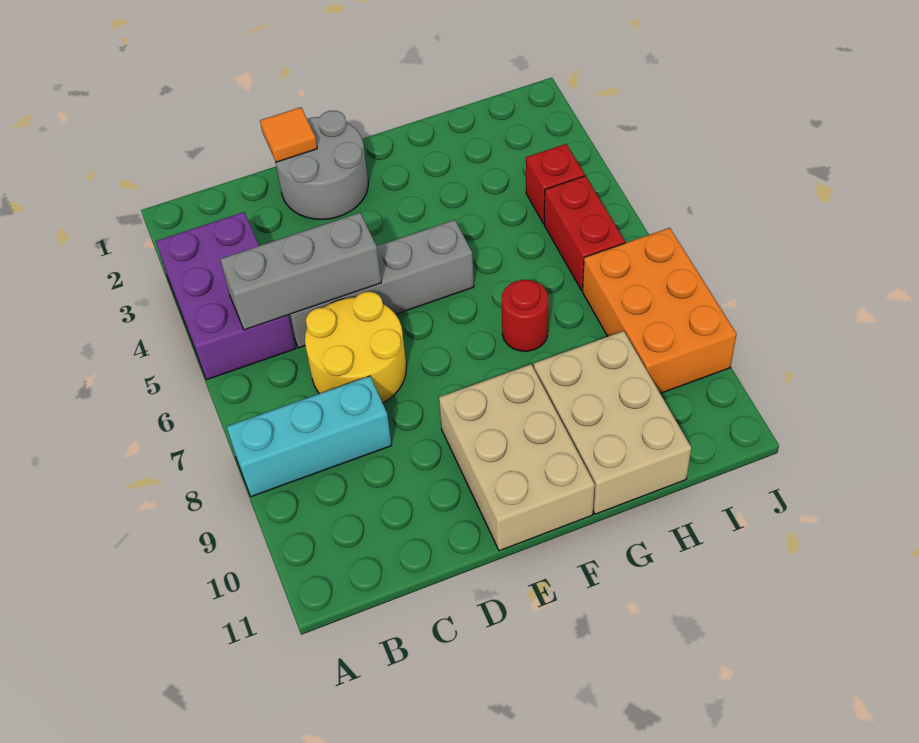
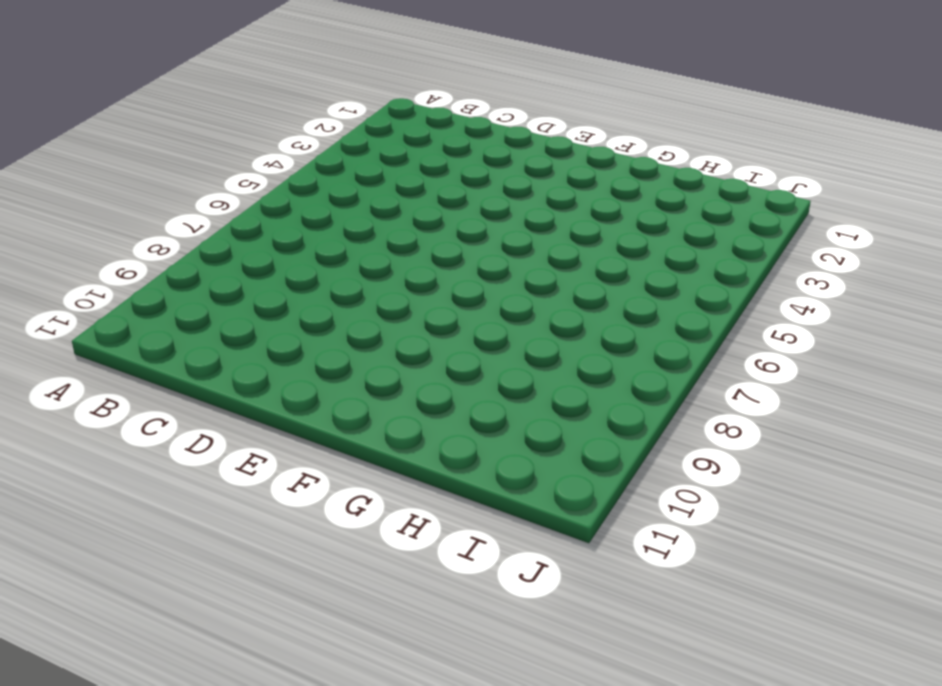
none -> purple 2x3 brick [156,212,296,380]
none -> cyan 1x3 brick [227,376,392,497]
none -> grey 1x4 brick [289,220,474,348]

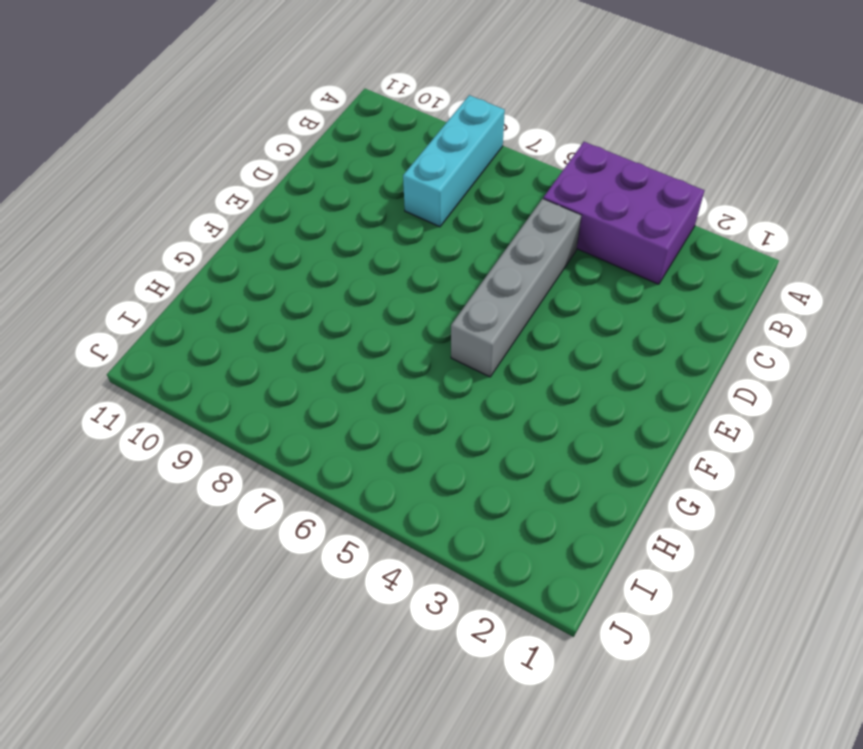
none -> yellow 2x2 round brick [305,292,406,403]
none -> grey 2x2 round brick [276,111,368,219]
none -> tan 2x3 brick [439,364,595,551]

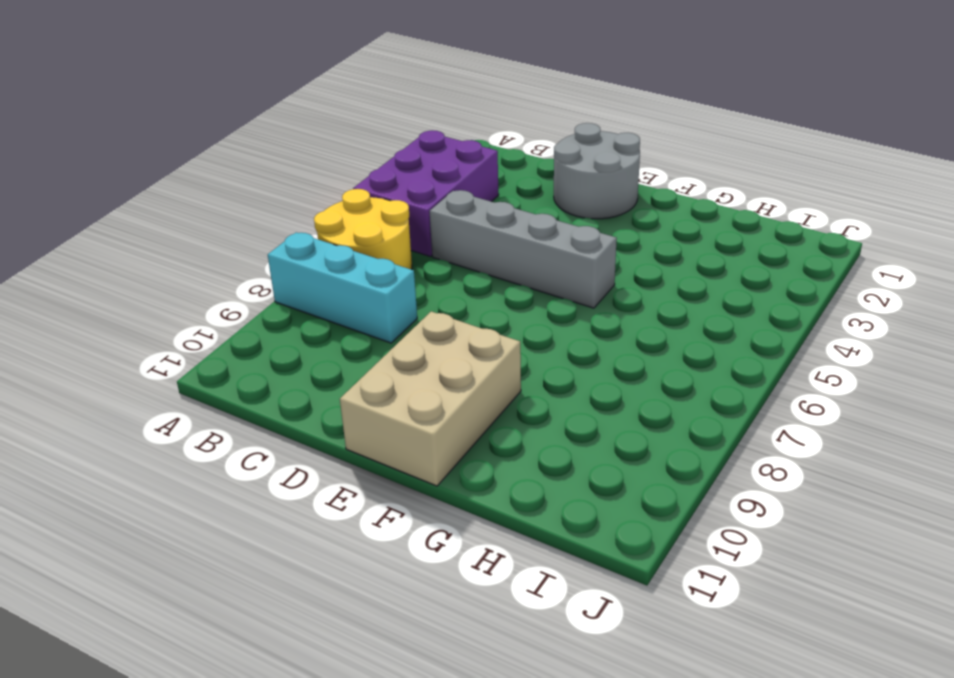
yellow 2x2 round brick [314,189,412,270] -> yellow 2x2 round brick moved to [305,292,406,403]
none -> red 1x1 round brick [501,280,548,351]
none -> tan 2x3 brick [534,331,691,514]
none -> red 1x1 brick [526,144,585,224]

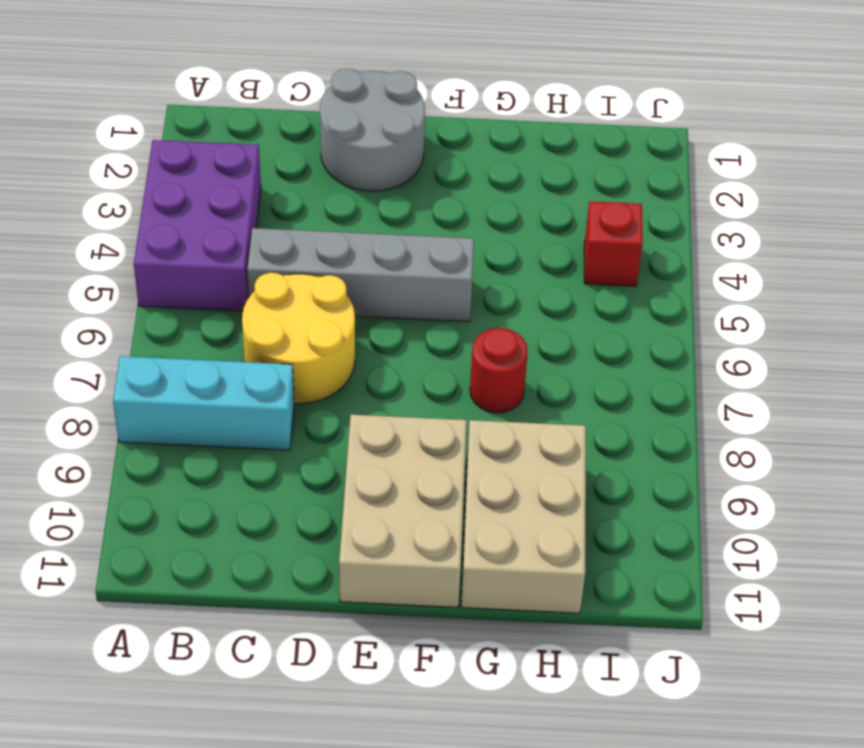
none -> red 1x2 brick [544,176,625,290]
none -> orange 2x3 brick [582,228,737,394]
none -> grey 1x3 brick [220,213,381,330]

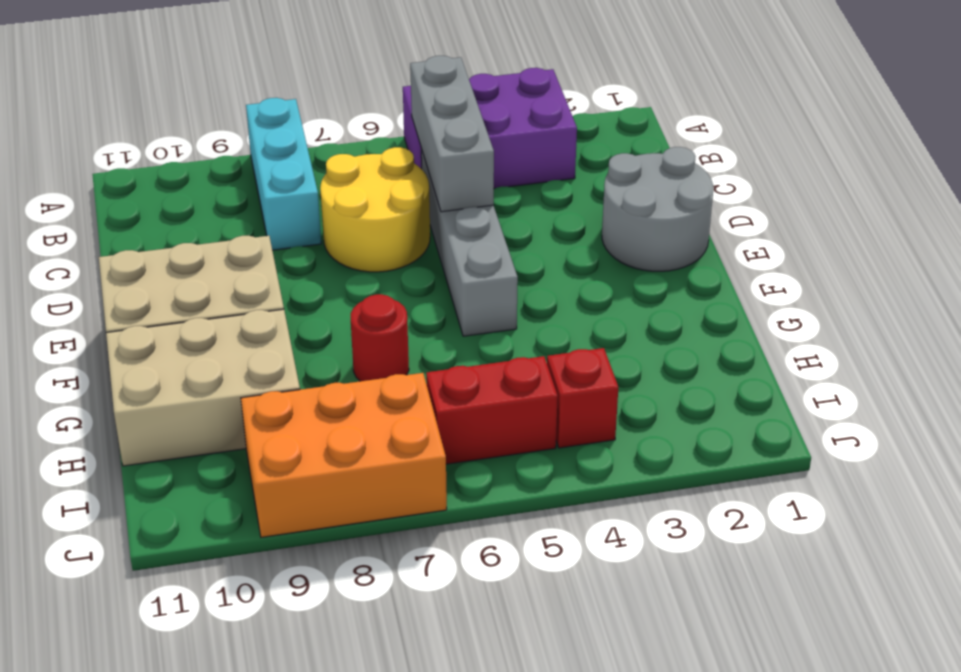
none -> orange 1x1 tile [260,107,317,162]

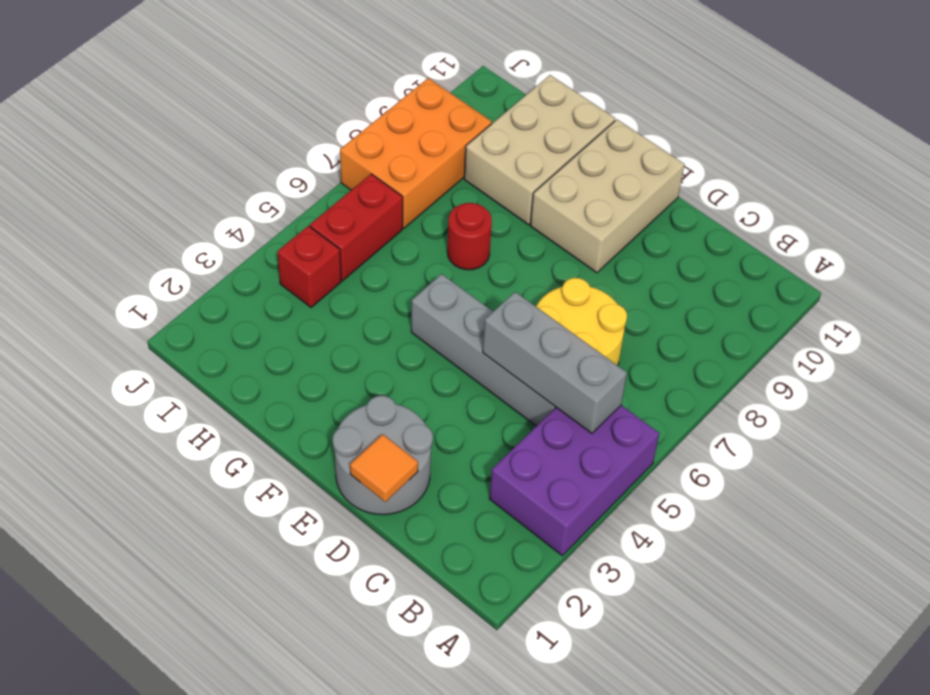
none -> cyan 1x3 brick [227,376,392,497]

